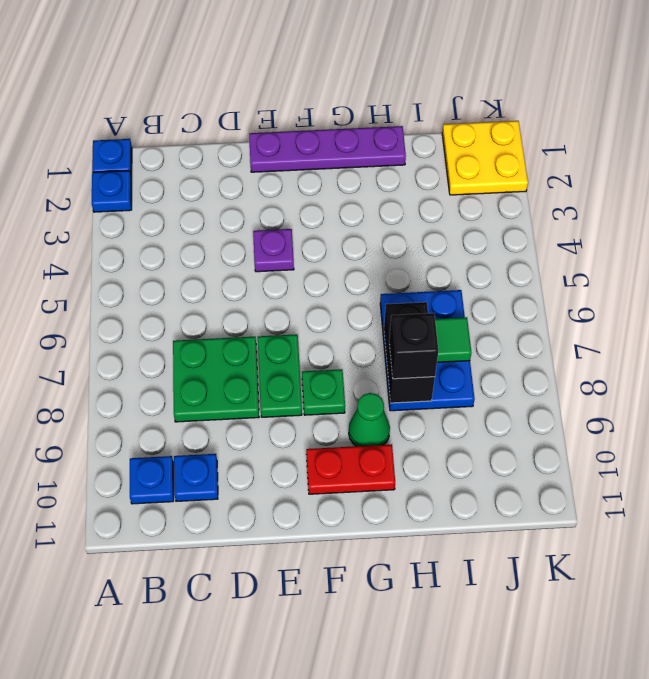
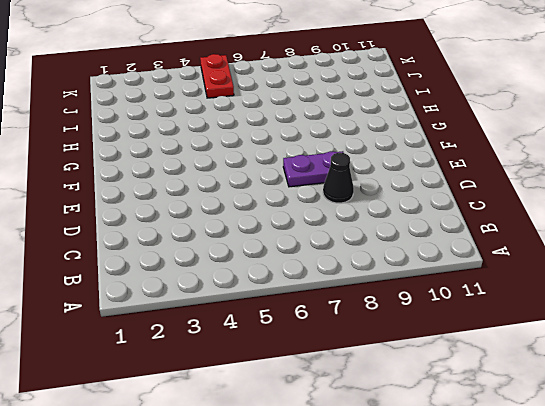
black 1x1 cone [323,153,354,203] -> green 2x2 plate [173,337,259,422]
purple 1x2 plate [283,151,344,187] -> green 1x2 plate [258,334,302,417]
red 1x2 plate [200,54,234,98] -> red 1x2 plate moved to [306,444,395,494]
none -> blue 1x1 plate [92,139,132,178]
none -> blue 1x1 plate [92,171,132,212]
none -> blue 1x1 plate [130,456,174,504]

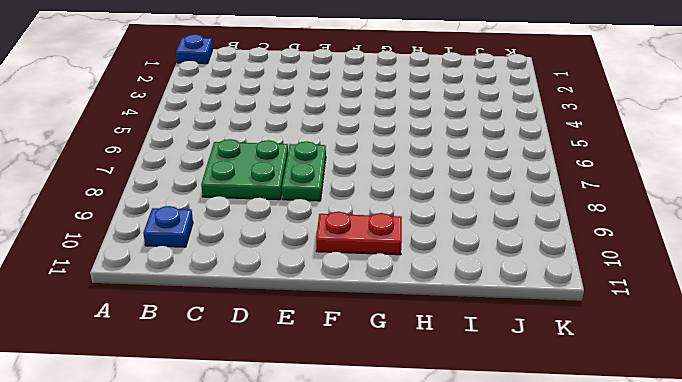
none -> blue 1x1 plate [92,171,132,212]
none -> blue 1x1 plate [174,454,218,501]
none -> purple 1x4 plate [249,126,406,172]

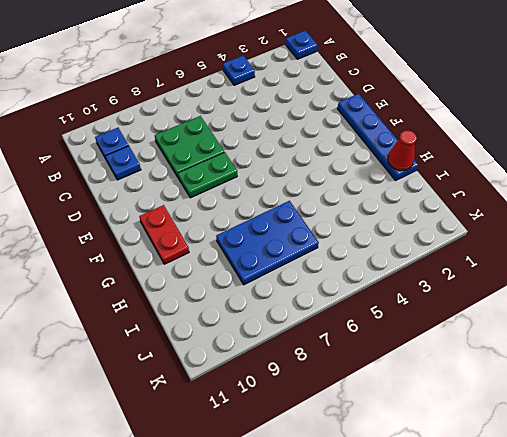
blue 1x1 plate [223,56,255,85] -> blue 1x1 plate moved to [92,171,132,212]
blue 1x4 plate [337,94,418,180] -> purple 1x4 plate [249,126,406,172]
red 1x1 cone [388,130,417,171] -> none
none -> purple 1x1 plate [253,229,294,272]
none -> green 1x1 plate [302,369,345,415]
none -> green 1x1 cone [349,393,390,446]

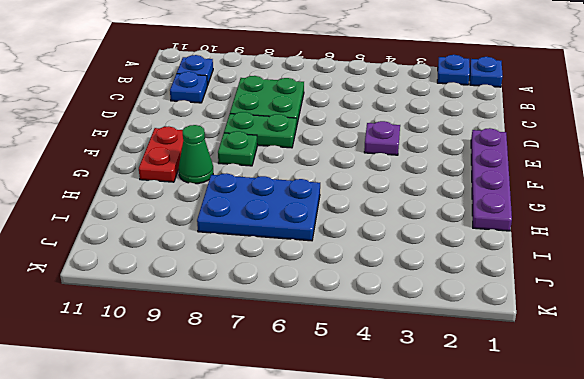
none -> yellow 2x2 plate [442,121,528,195]
none -> black 1x2 brick [384,302,435,403]
none -> green 1x1 tile [435,317,471,362]

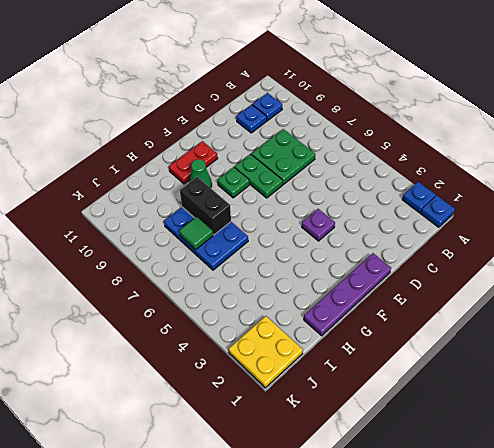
none -> black 1x1 brick [389,313,439,379]

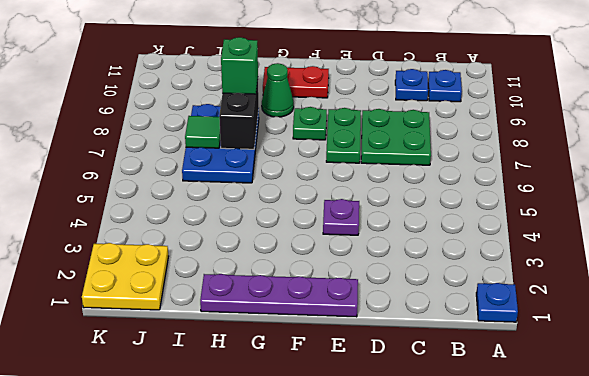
green 1x1 brick [221,37,258,94] -> black 1x1 brick [389,313,439,379]
none -> blue 1x1 plate [92,171,132,212]

